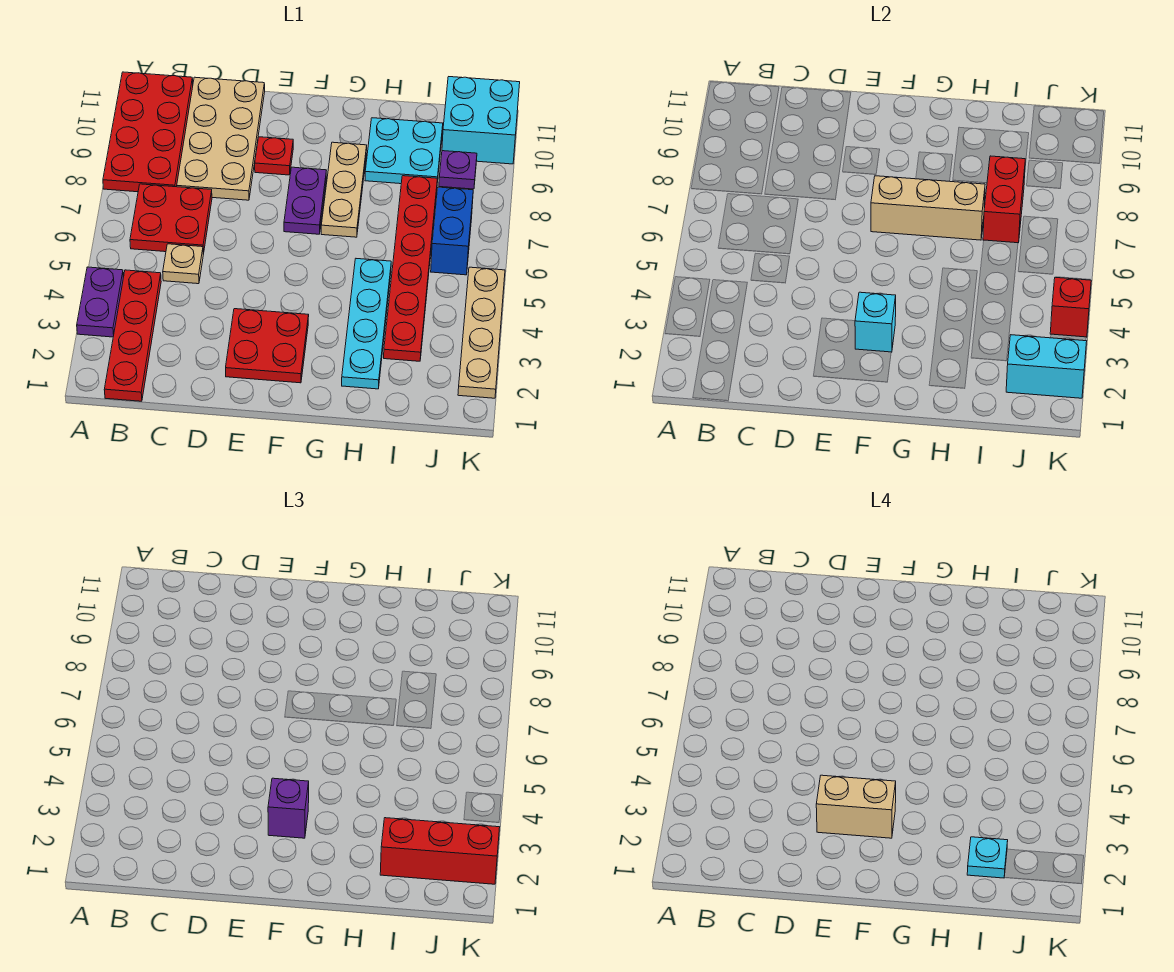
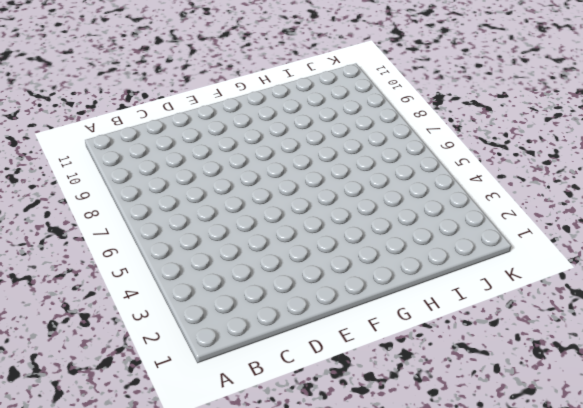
none -> purple 1x2 plate [77,267,123,337]
none -> red 2x4 plate [103,72,193,192]
none -> red 1x4 plate [104,270,161,401]

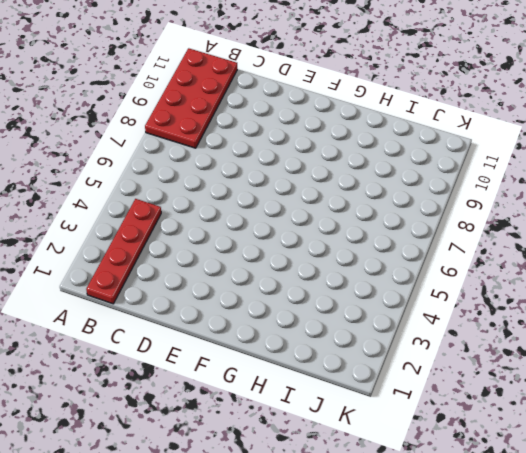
none -> purple 1x2 plate [77,267,123,337]
none -> red 2x2 plate [130,184,212,254]
none -> tan 1x1 plate [163,244,203,284]

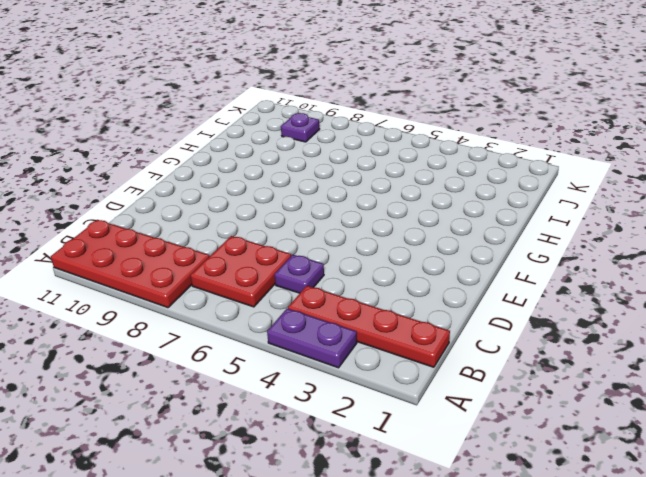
purple 1x1 plate [275,255,324,293] -> tan 1x1 plate [163,244,203,284]
none -> tan 2x4 plate [177,77,265,200]
none -> red 2x2 plate [226,309,309,383]
none -> red 1x1 plate [255,137,293,175]

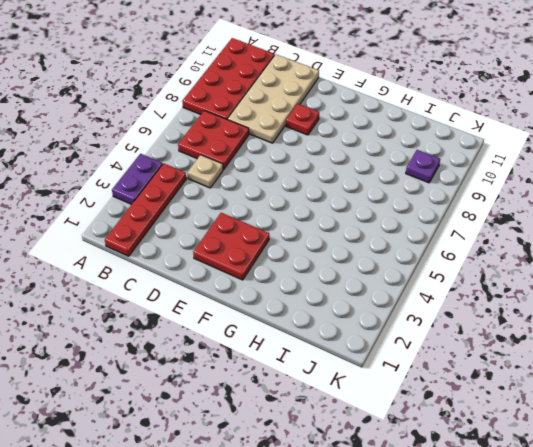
none -> purple 1x2 plate [284,167,326,234]
none -> tan 1x3 plate [321,142,367,237]
none -> cyan 1x4 plate [342,259,391,389]

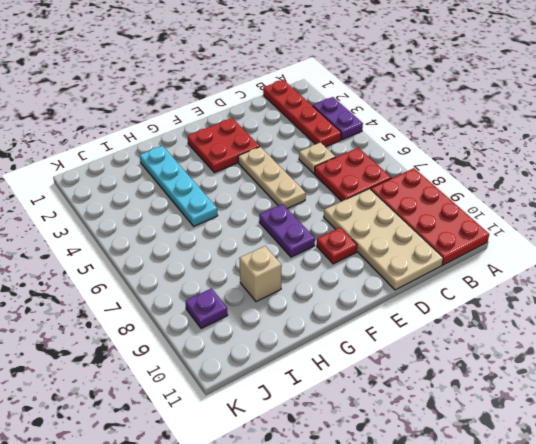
tan 1x3 plate [238,147,306,209] -> tan 1x3 plate moved to [321,142,367,237]
tan 1x1 brick [239,246,282,302] -> cyan 2x2 plate [365,118,443,184]
none -> red 1x6 plate [384,176,438,361]
none -> blue 1x2 brick [431,187,473,275]
none -> cyan 2x2 brick [442,77,520,164]

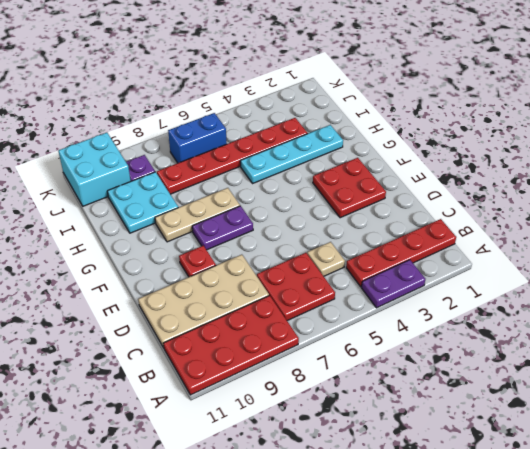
none -> tan 1x4 plate [458,267,505,398]
none -> cyan 1x1 brick [855,292,896,352]
none -> tan 1x3 brick [871,176,985,240]

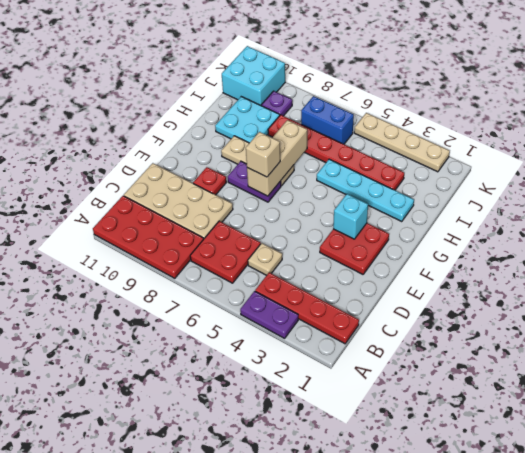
tan 1x1 brick [246,132,280,177] -> none
none -> red 1x2 brick [983,156,1025,243]
none -> cyan 1x2 brick [1006,335,1087,398]
none -> red 1x1 brick [1050,277,1091,337]

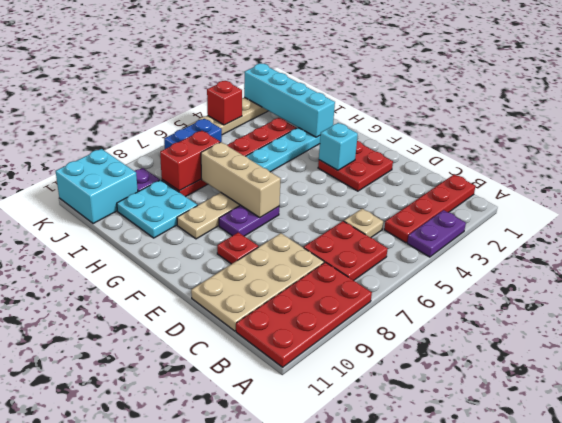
cyan 1x4 brick [244,64,335,137] -> cyan 1x2 brick [1006,335,1087,398]
none -> purple 1x1 brick [268,778,309,838]
none -> red 1x3 brick [380,818,500,884]
none -> tan 1x2 brick [816,775,896,838]

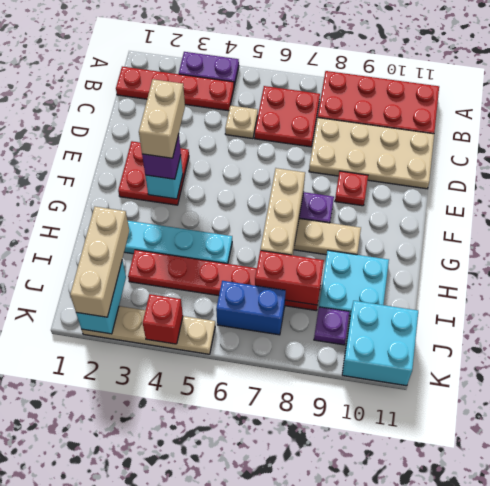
tan 1x3 brick [70,207,129,317] -> red 1x3 brick [380,818,500,884]
none -> cyan 1x1 plate [967,837,1008,878]

